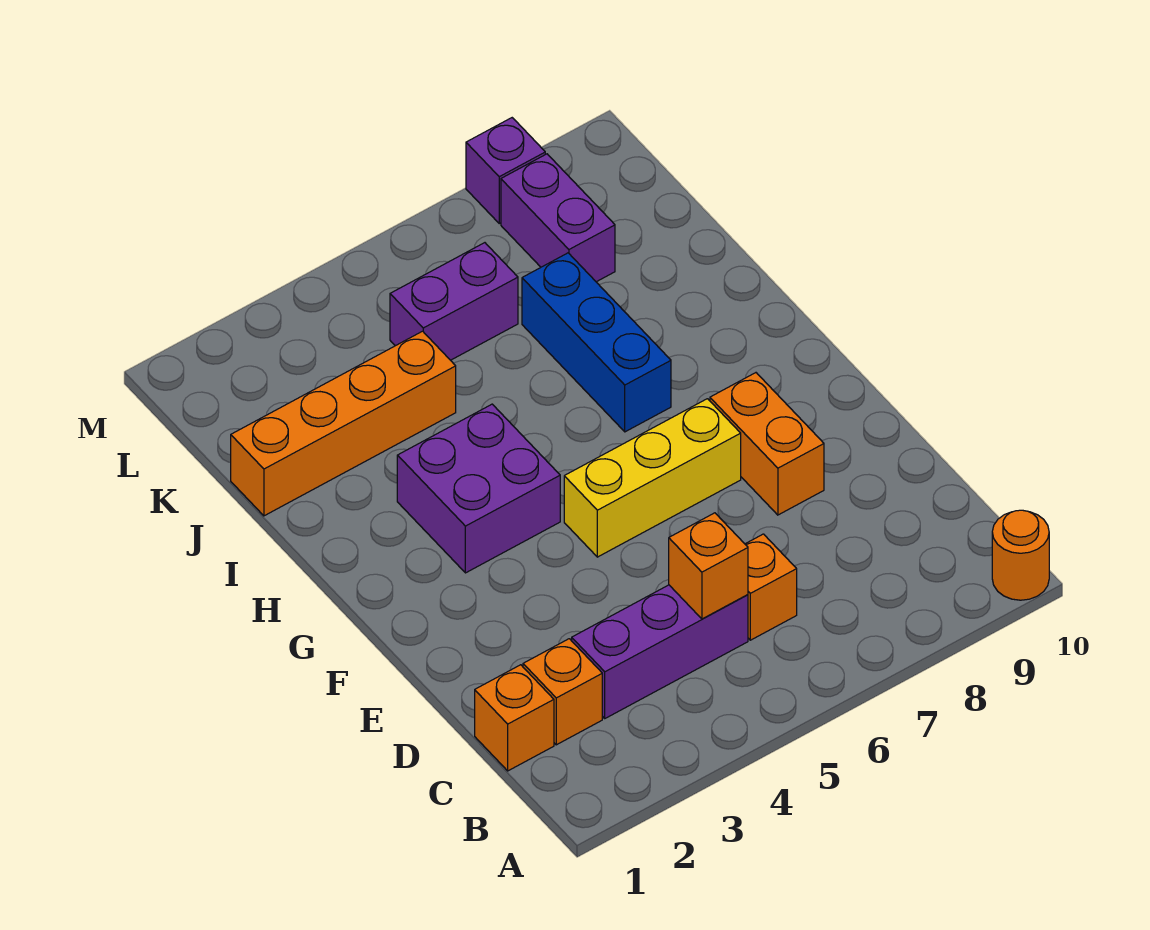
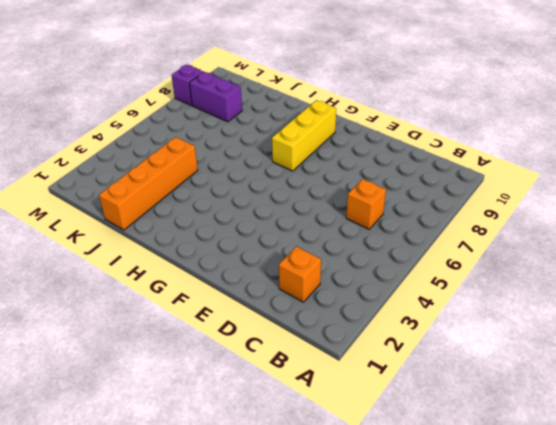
yellow 1x3 brick [272,100,336,171] -> yellow 1x3 brick moved to [564,399,741,557]
none -> orange 1x1 round brick [992,510,1049,600]
none -> orange 1x1 brick [475,665,554,771]
none -> purple 1x3 brick [572,585,748,718]

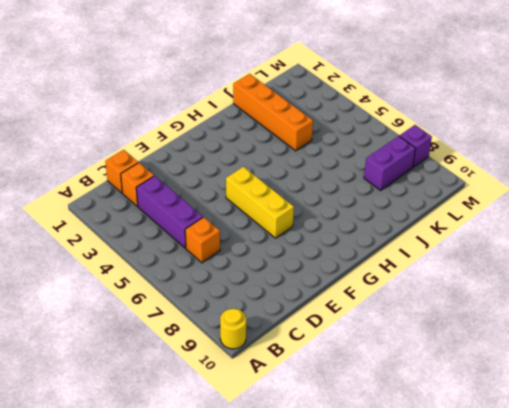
yellow 1x1 round brick [220,309,246,349] -> orange 1x1 round brick [992,510,1049,600]
none -> orange 1x2 brick [710,373,824,515]
none -> purple 2x2 brick [397,404,560,573]
none -> blue 1x3 brick [522,253,671,432]

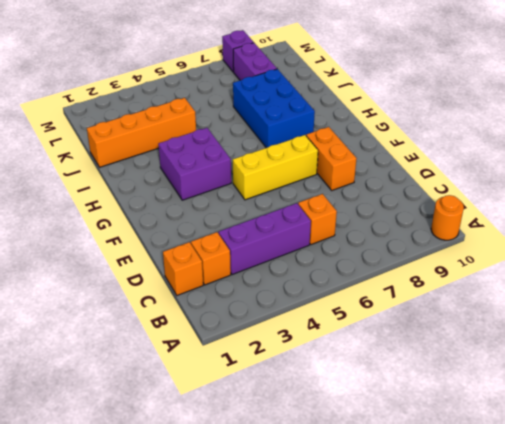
blue 2x3 brick [233,69,315,148] -> blue 1x3 brick [522,253,671,432]
none -> purple 1x2 brick [390,243,518,360]
none -> orange 1x1 brick [669,513,748,619]

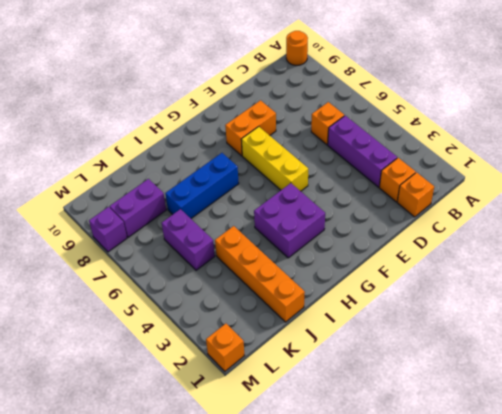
orange 1x1 brick [206,324,244,371] -> orange 1x1 brick moved to [669,513,748,619]

